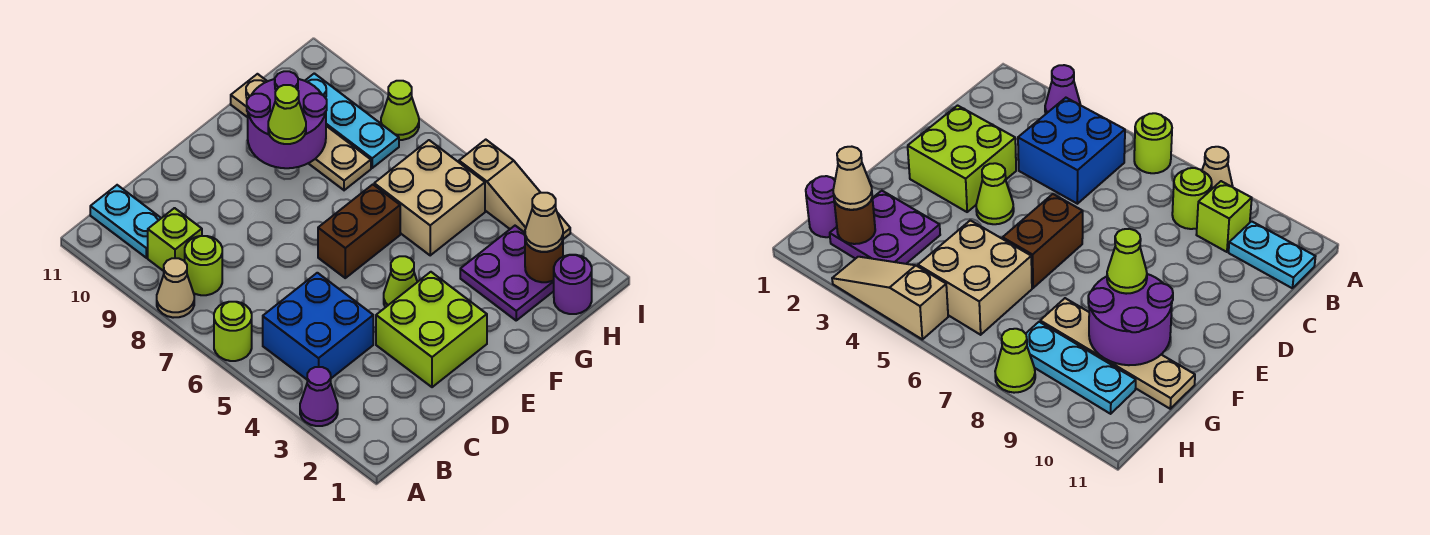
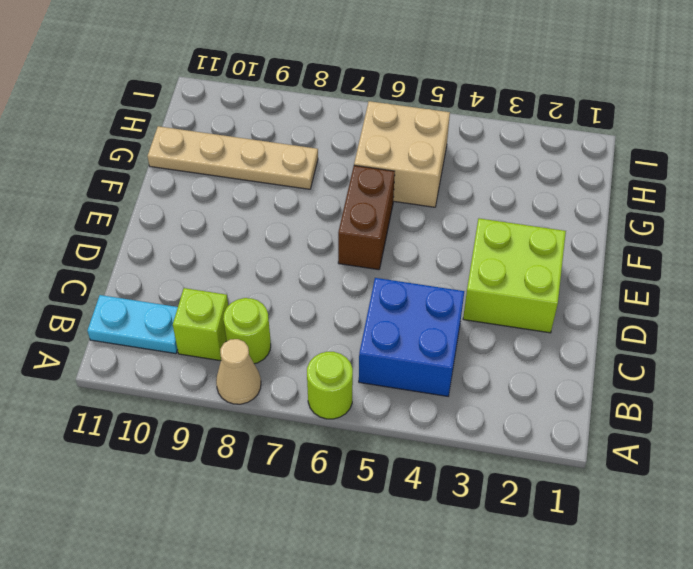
none -> purple 1x1 cone [300,367,338,426]
none -> lime 1x1 cone [384,256,417,307]
none -> purple 2x2 plate [460,226,554,320]

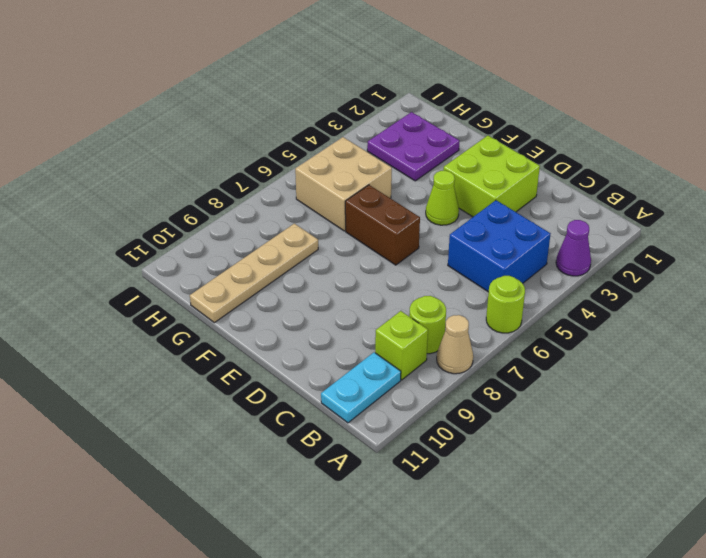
none -> purple 1x1 round brick [554,255,592,314]
none -> cyan 1x3 plate [305,73,399,168]
none -> tan 1x3 slope [459,140,570,239]

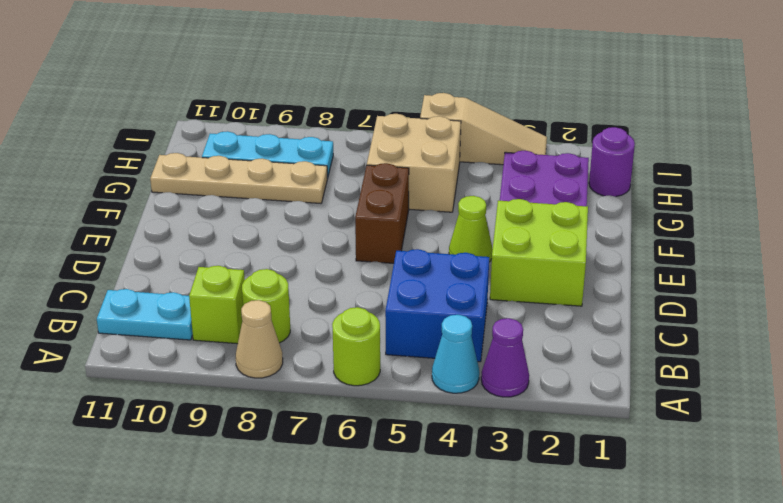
cyan 1x1 cone [432,315,479,393] -> none
none -> lime 1x1 cone [381,81,419,140]
none -> purple 2x2 round brick [247,71,327,168]
none -> brown 1x1 round brick [525,240,563,282]

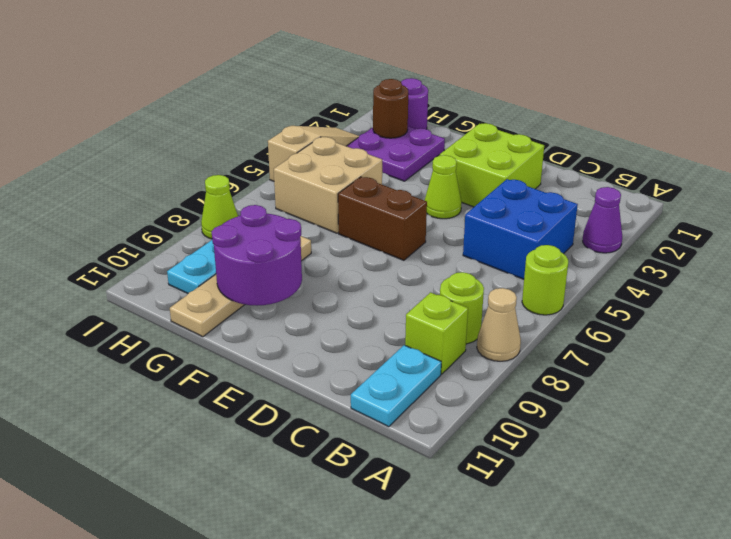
none -> lime 1x1 cone [268,85,306,144]
none -> tan 1x1 cone [525,193,563,252]

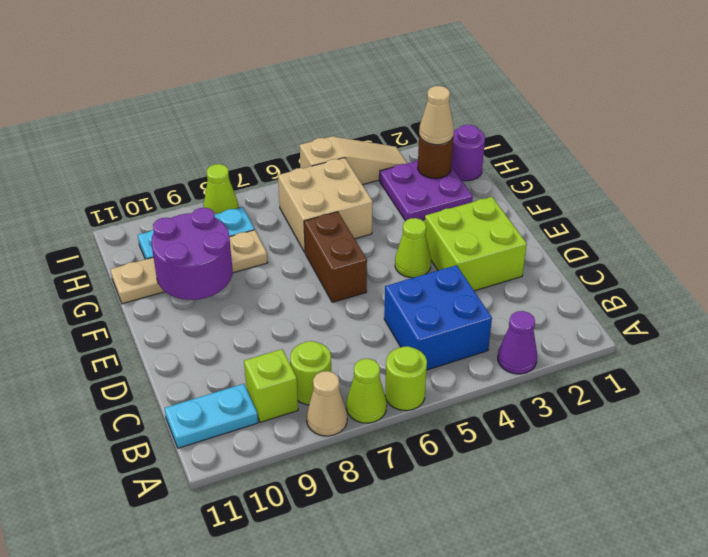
lime 1x1 cone [346,359,387,423] -> lime 1x1 cone moved to [268,85,306,144]

